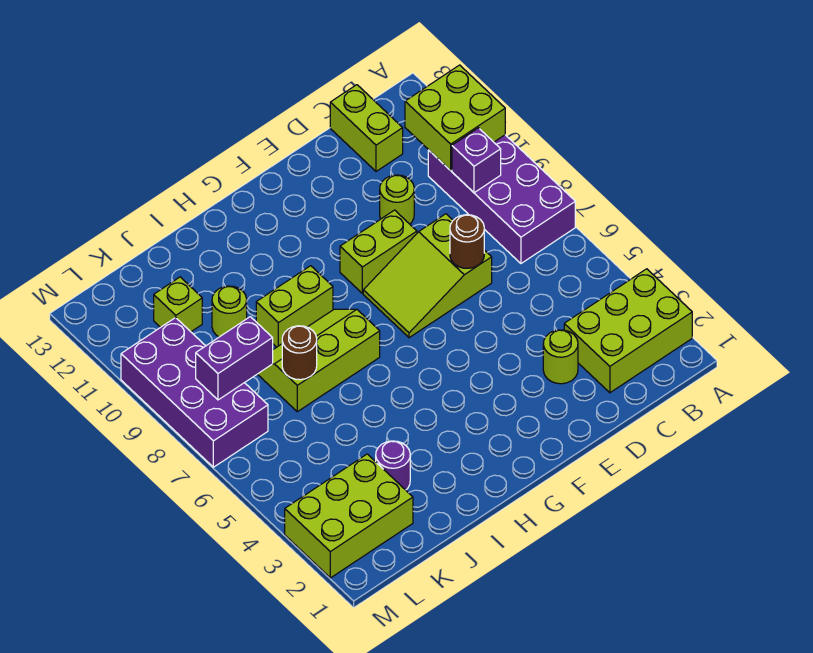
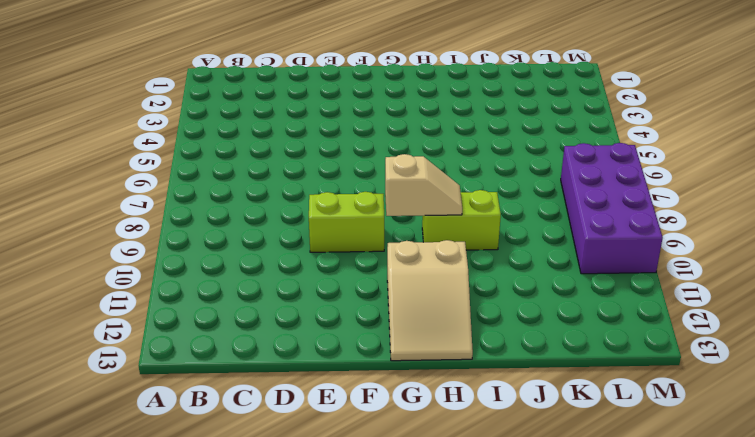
tan 1x2 slope [385,154,462,216] -> none
tan 2x3 slope [387,240,473,361] -> none
none -> lime 2x3 brick [564,269,692,393]
none -> purple 2x4 brick [428,135,575,263]
none -> lime 1x2 brick [330,85,403,171]

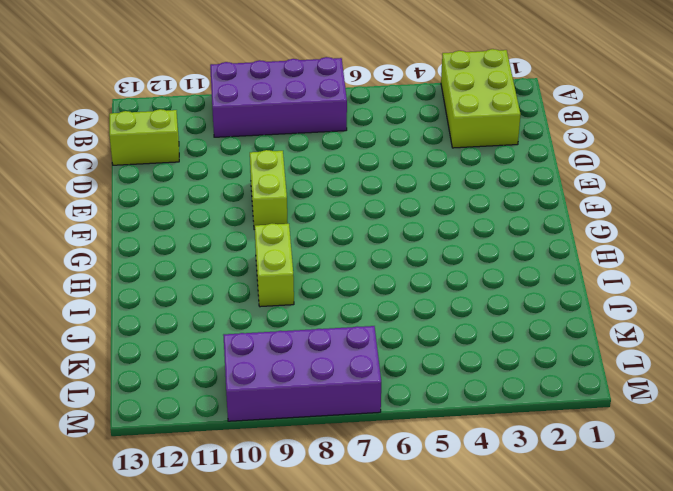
none -> lime 1x1 round brick [543,330,578,384]
none -> lime 2x3 slope [363,214,492,338]
none -> lime 1x1 round brick [380,175,414,224]

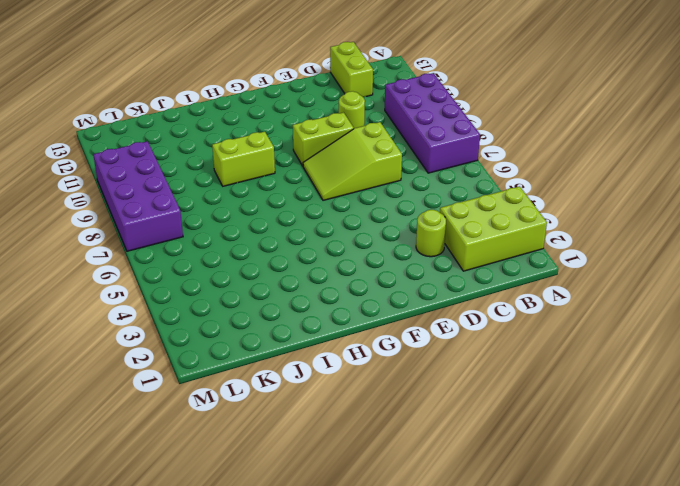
none -> lime 2x3 slope [258,309,380,412]
none -> purple 1x1 round brick [376,441,410,490]
none -> lime 1x1 round brick [212,286,247,337]

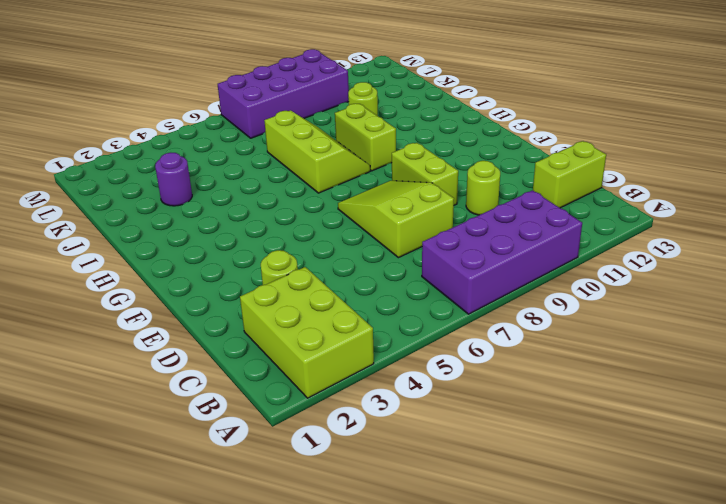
none -> lime 2x3 brick [285,454,413,578]
none -> lime 1x1 brick [154,277,202,332]
none -> lime 2x2 brick [405,65,505,171]

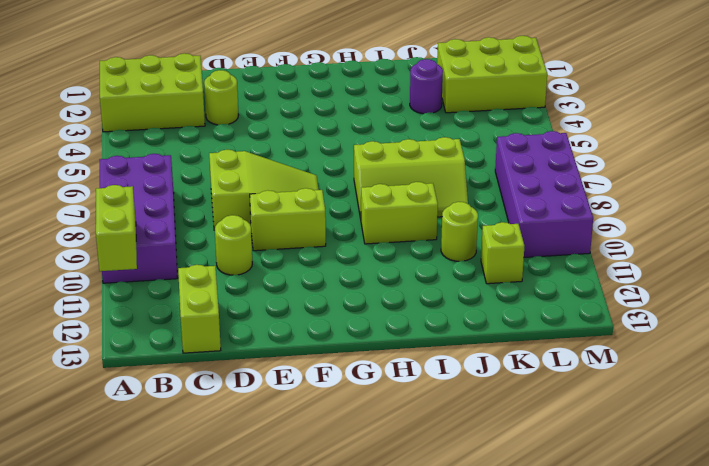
lime 1x2 brick [96,185,137,271] -> lime 2x2 brick [405,65,505,171]
none -> purple 1x1 brick [452,128,501,193]
none -> brown 1x1 round brick [450,215,484,268]
none -> brown 1x1 round brick [282,326,317,380]

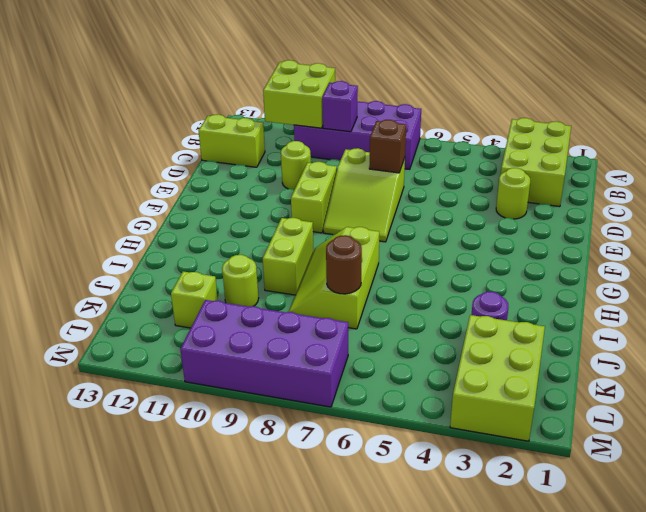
brown 1x1 brick [369,120,406,173] -> brown 1x1 round brick [450,215,484,268]
none -> purple 1x2 brick [196,317,273,400]

